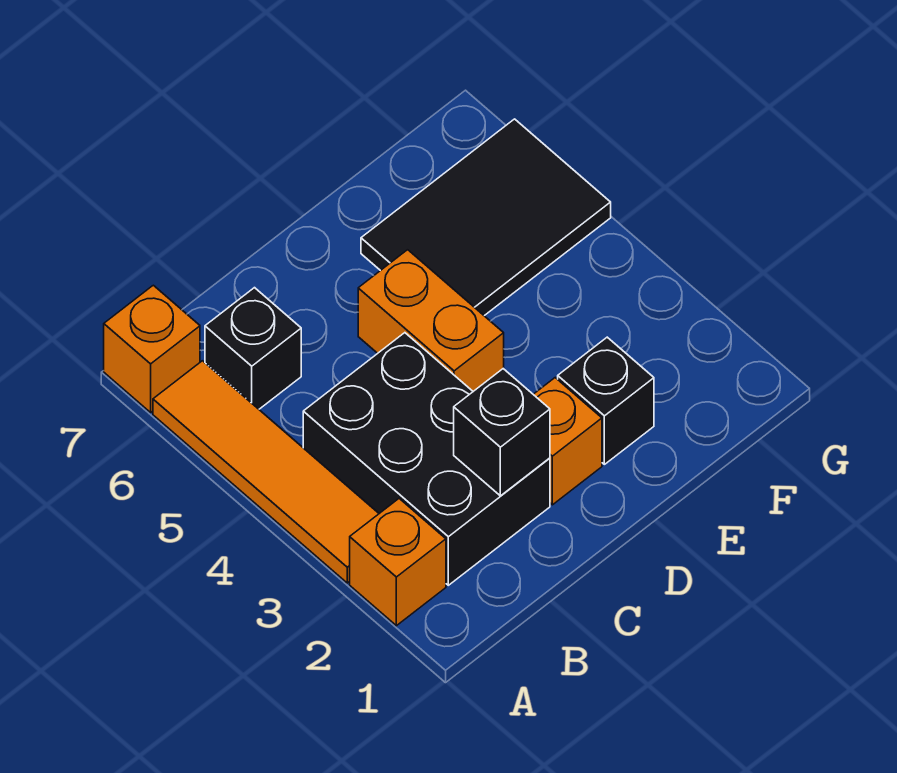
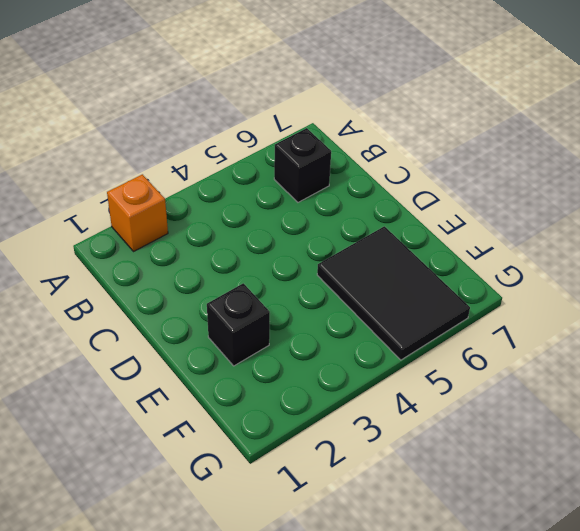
none -> orange 1x4 tile [153,361,379,583]
none -> orange 1x1 brick [104,285,200,412]

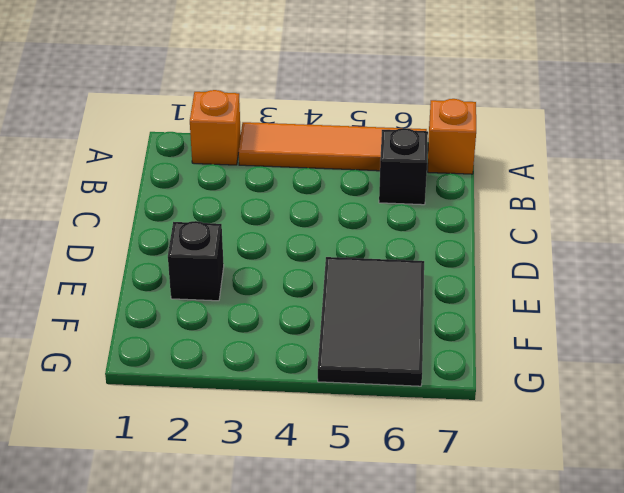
none -> black 2x3 brick [303,333,550,585]
none -> orange 1x1 brick [533,378,602,505]

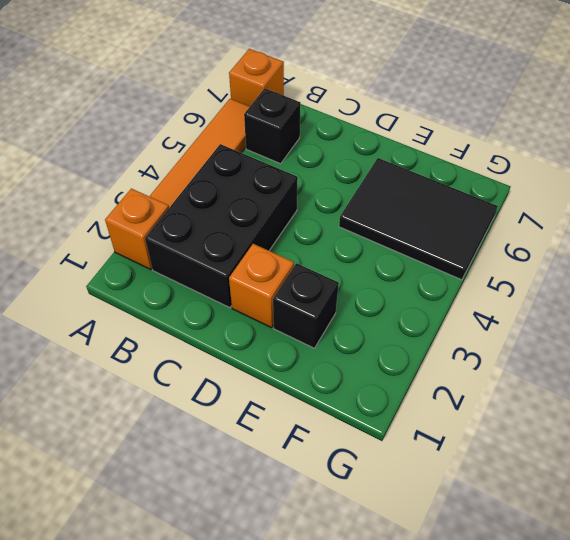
none -> orange 1x2 brick [358,250,504,391]
none -> black 1x1 brick [454,369,550,496]

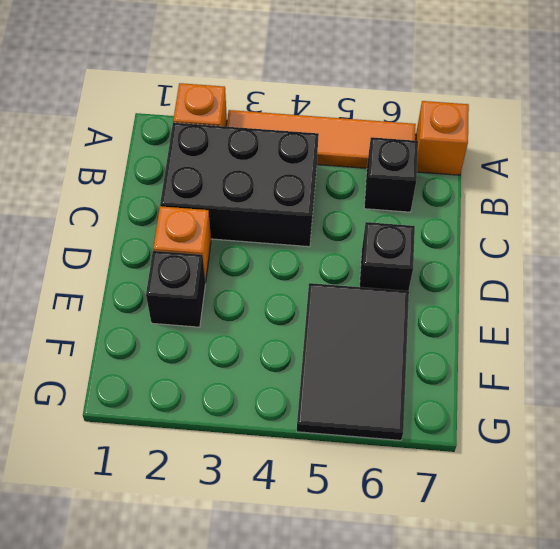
black 1x1 brick [359,222,415,291] -> black 1x1 brick moved to [454,369,550,496]
none -> orange 1x2 brick [358,250,504,391]

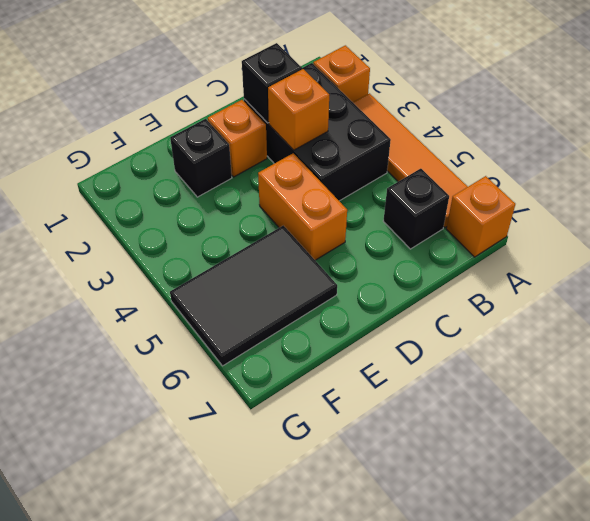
orange 1x1 brick [268,69,329,150] -> none

